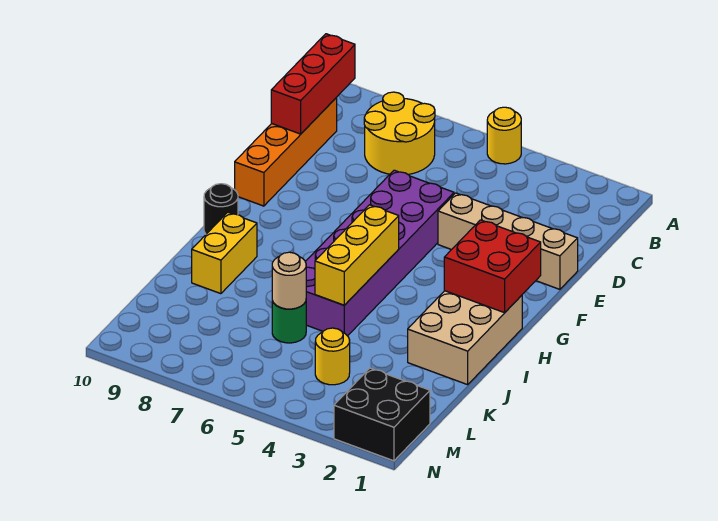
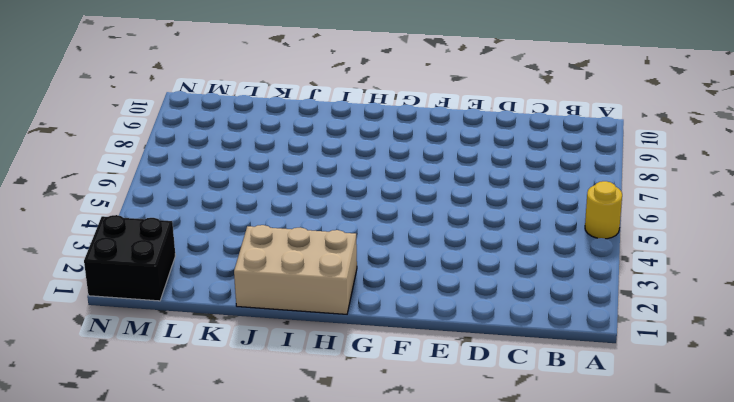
none -> yellow 2x2 round brick [364,92,435,174]
none -> orange 1x4 brick [235,98,337,206]
none -> tan 1x4 brick [438,193,578,289]

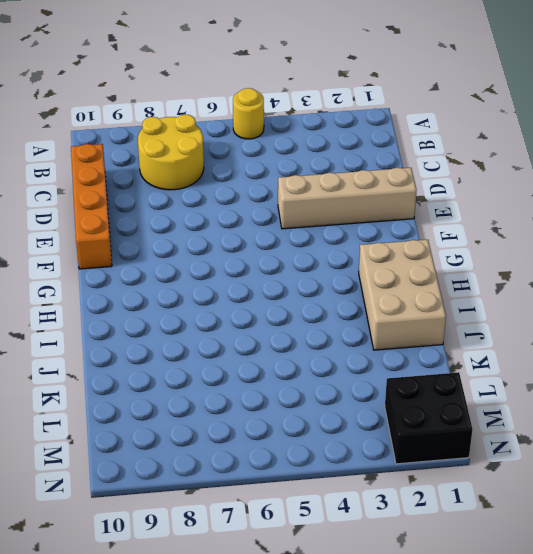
none -> purple 2x6 brick [305,170,454,336]
none -> black 1x1 round brick [204,184,238,234]
none -> yellow 1x2 brick [192,212,257,294]

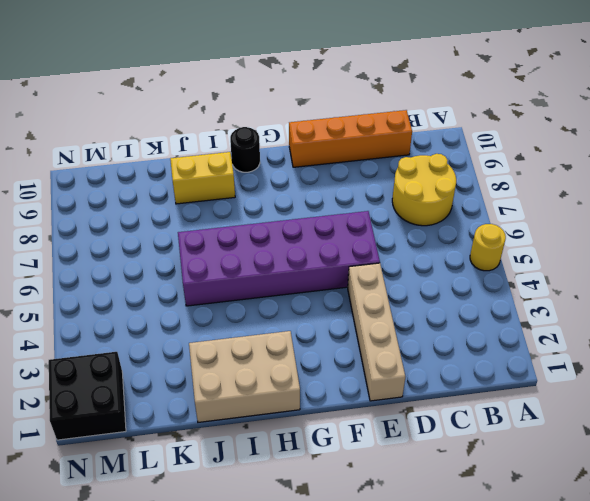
none -> green 1x1 round brick [272,301,306,343]
none -> yellow 1x1 round brick [315,328,350,385]
none -> red 1x3 brick [271,34,355,134]

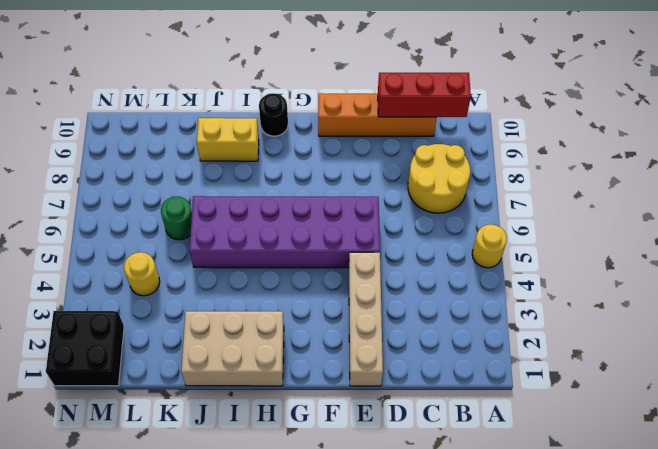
none -> red 2x2 brick [444,220,541,313]
none -> yellow 1x3 brick [315,205,399,305]
none -> tan 1x1 round brick [272,252,306,309]

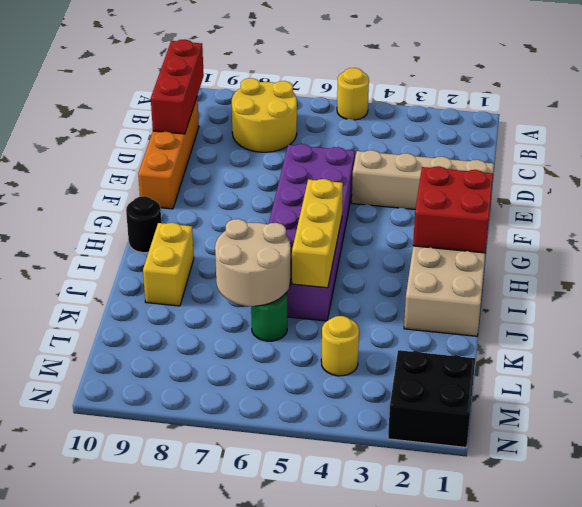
tan 2x2 round brick [215,219,291,306] -> tan 1x1 round brick [272,252,306,309]

